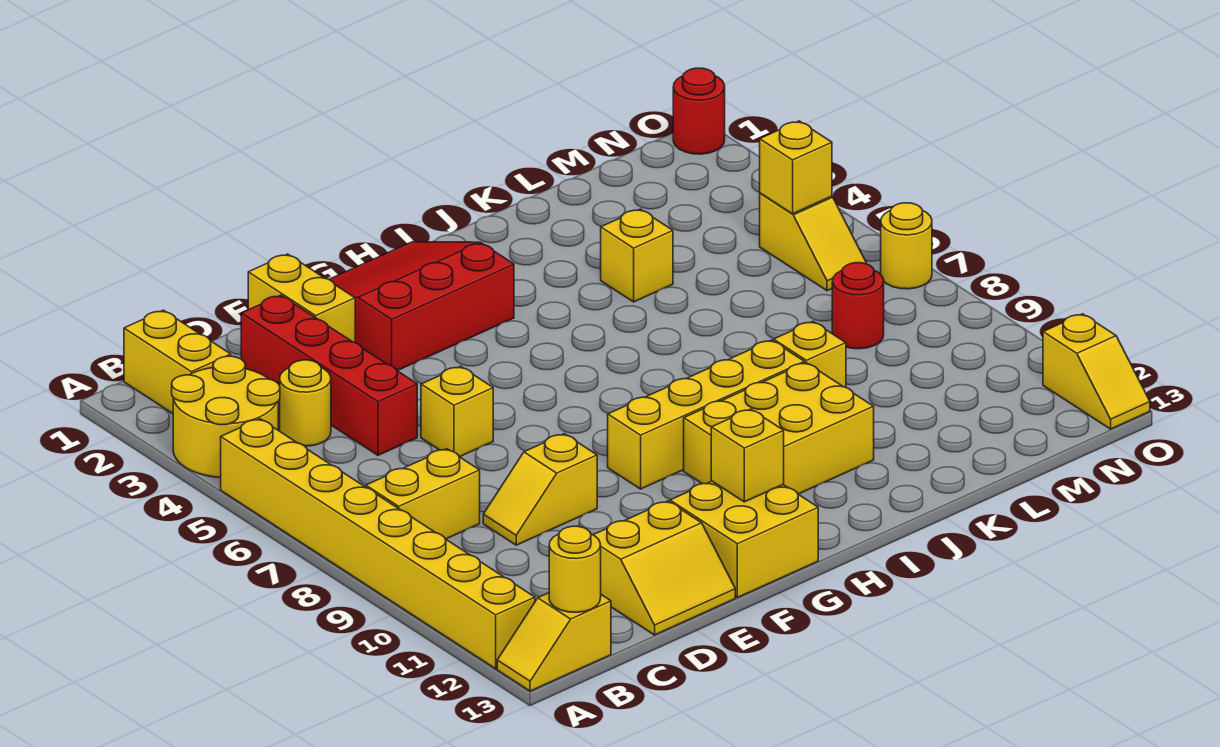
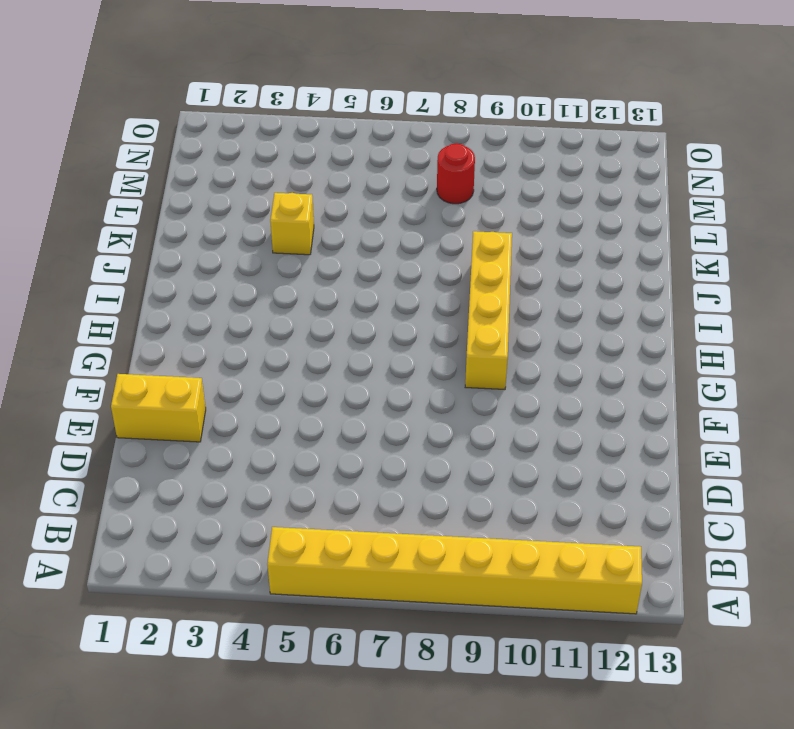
none -> yellow 2x2 round brick [172,356,280,478]
none -> yellow 1x2 slope [497,593,611,691]
none -> yellow 1x2 brick [124,310,231,413]

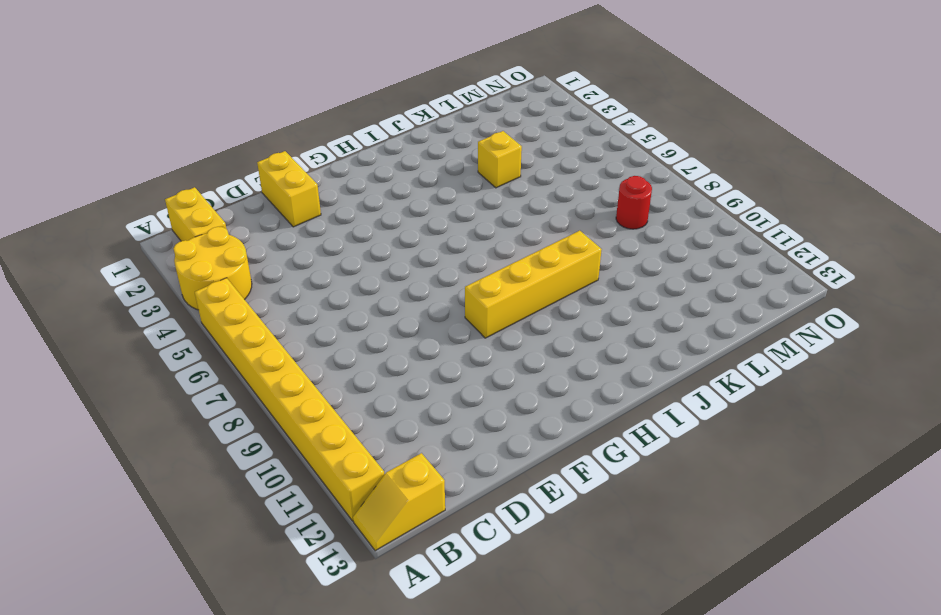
none -> yellow 1x2 brick [366,449,480,539]
none -> yellow 1x1 round brick [280,360,331,446]
none -> red 1x4 brick [241,295,417,455]

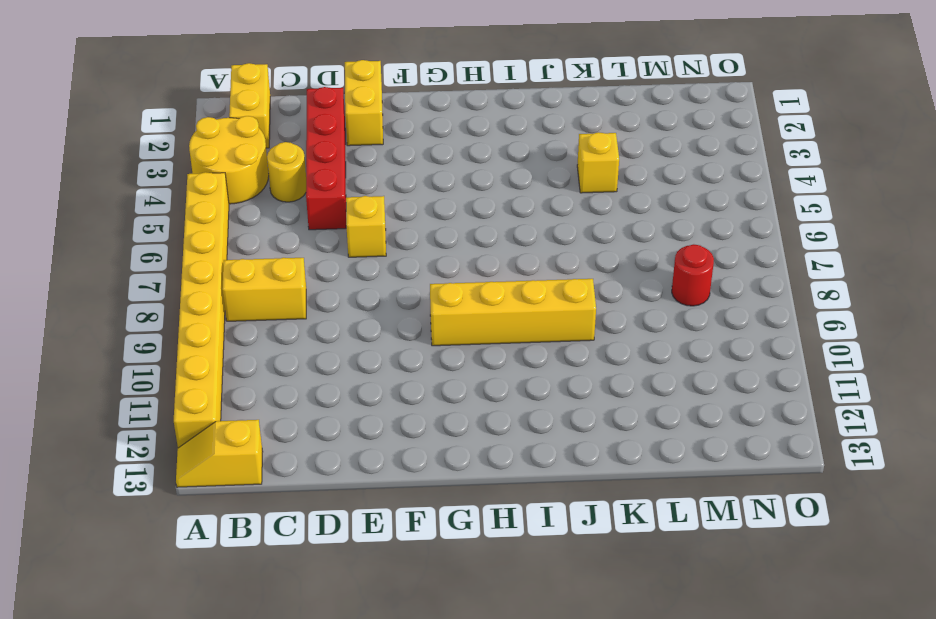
none -> yellow 1x2 slope [483,434,597,545]
none -> yellow 2x2 slope [594,501,735,635]
none -> red 3x3 slope [329,242,514,371]

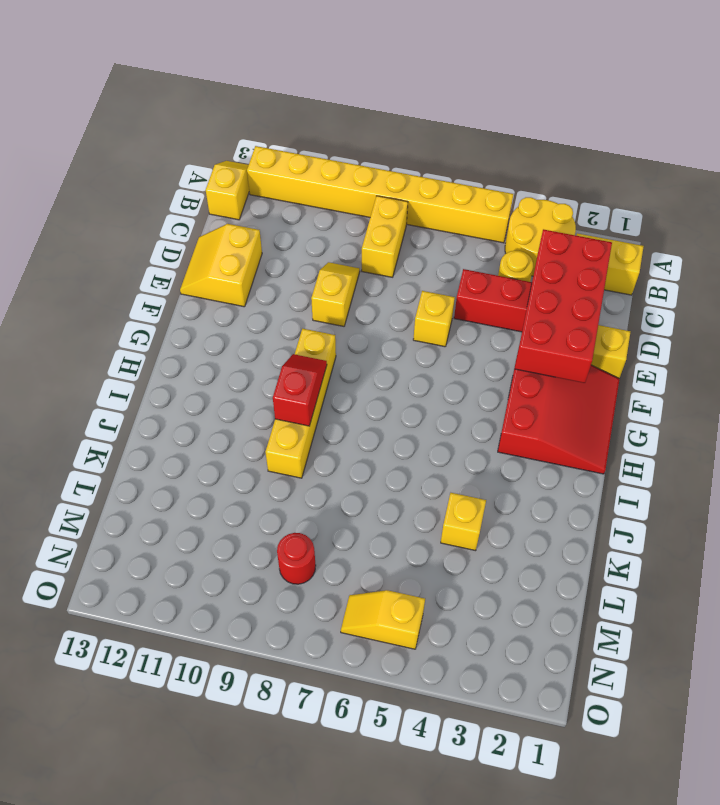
red 2x4 brick [515,229,612,383] -> none
red 1x2 slope [273,354,327,426] -> none
none -> yellow 2x2 brick [670,481,818,598]
none -> yellow 2x3 brick [684,363,874,494]
none -> yellow 1x1 brick [774,322,846,387]

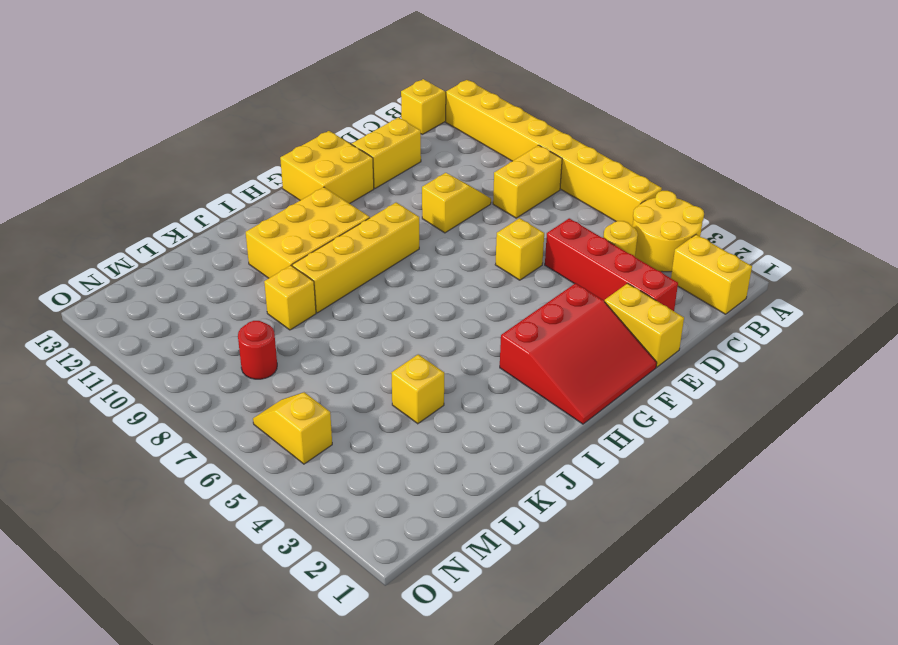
none -> red 1x1 round brick [673,68,725,154]
none -> yellow 1x1 round brick [881,203,932,289]
none -> yellow 1x2 slope [1043,314,1150,429]

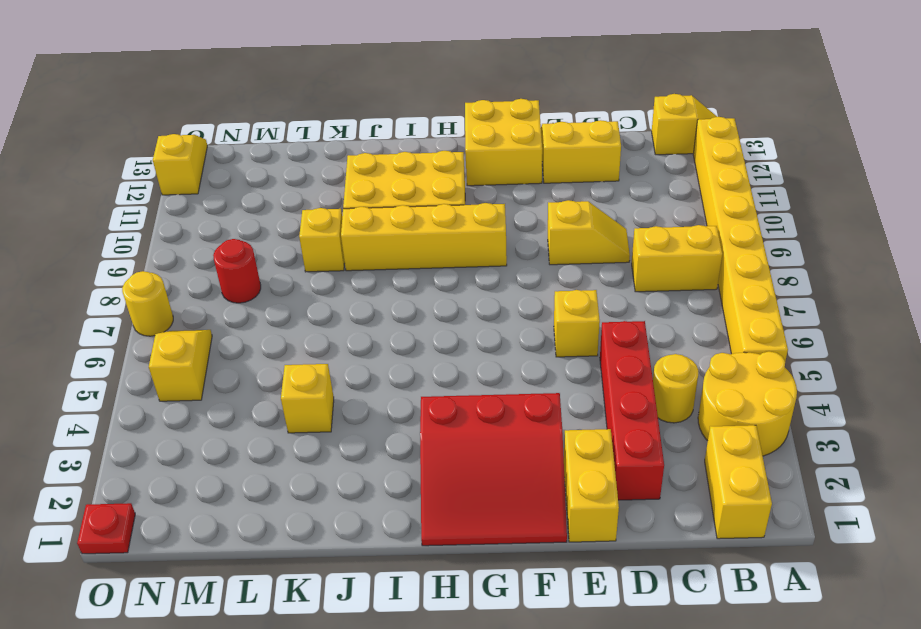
red 1x1 plate [77,503,135,554] -> red 1x1 round brick [673,68,725,154]
none -> yellow 1x1 round brick [549,526,601,612]
none -> yellow 1x1 brick [711,409,784,502]
none -> yellow 1x1 brick [760,121,832,214]

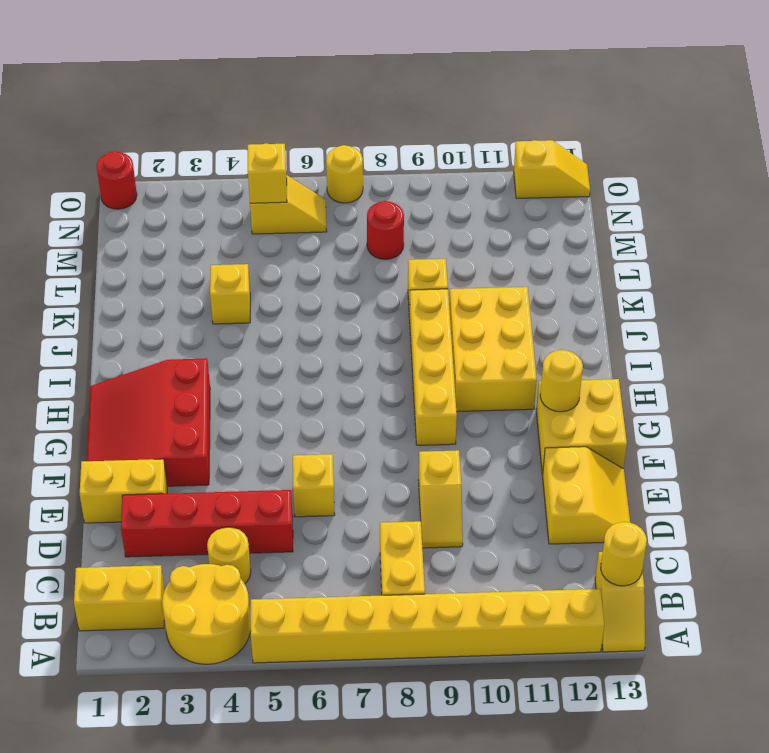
yellow 1x1 round brick [540,350,583,412] -> yellow 1x1 brick [711,409,784,502]

